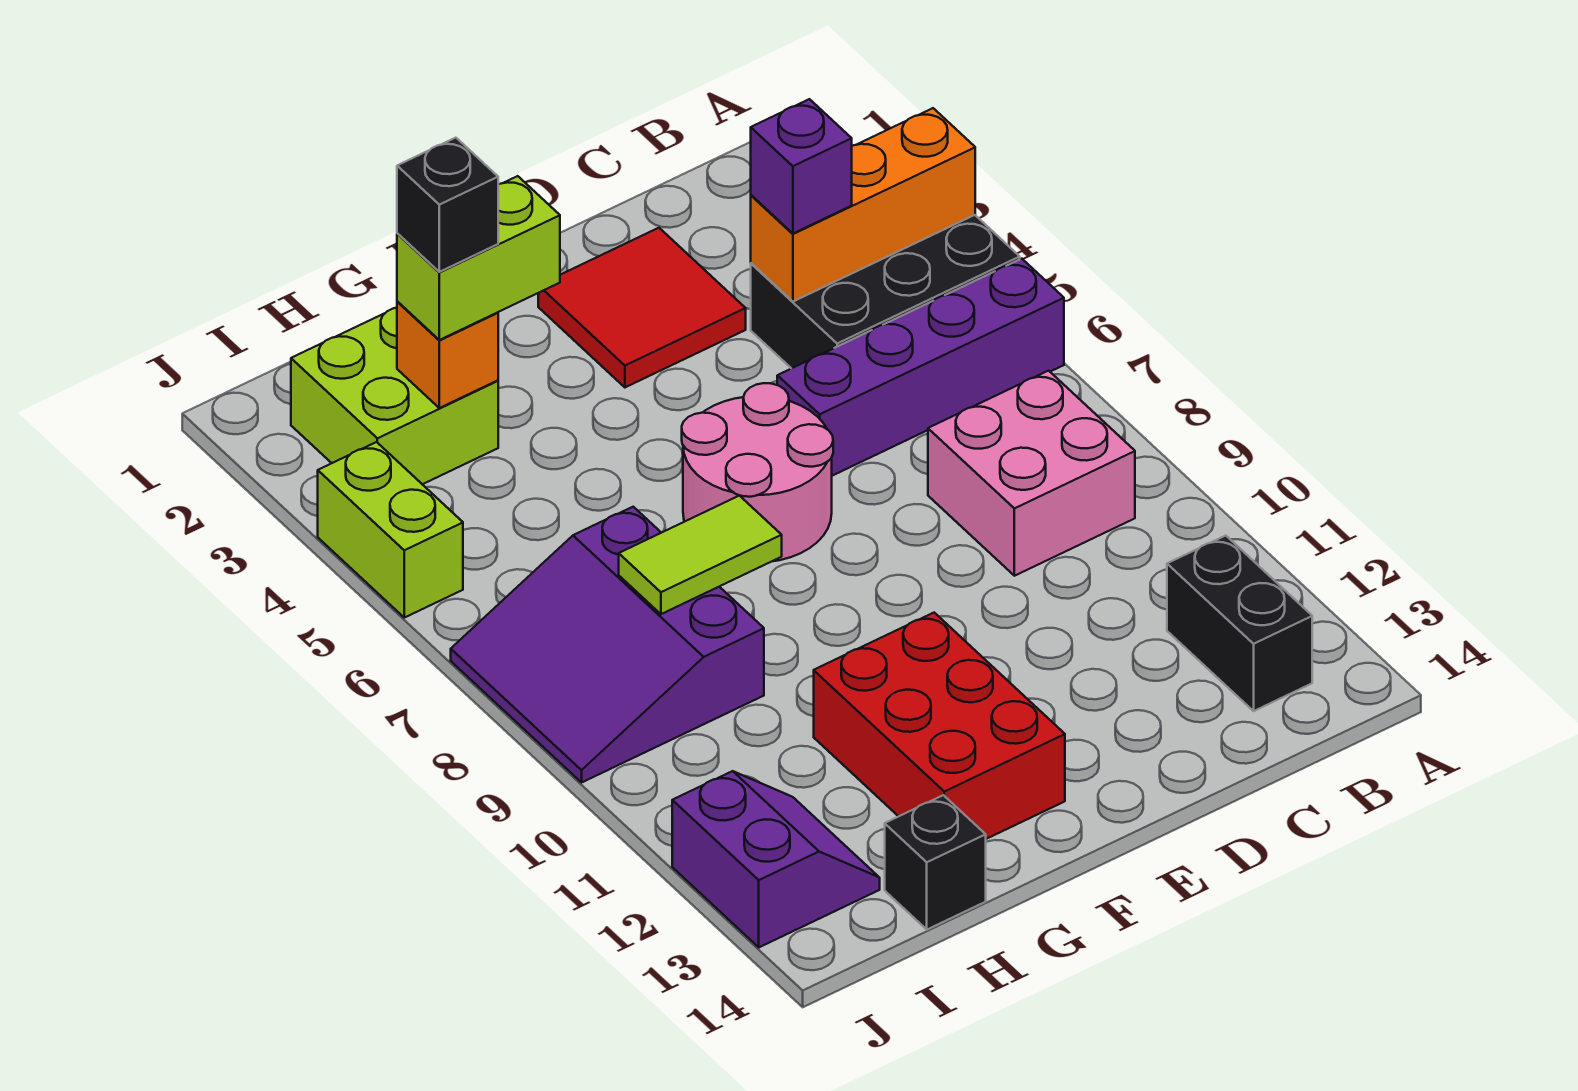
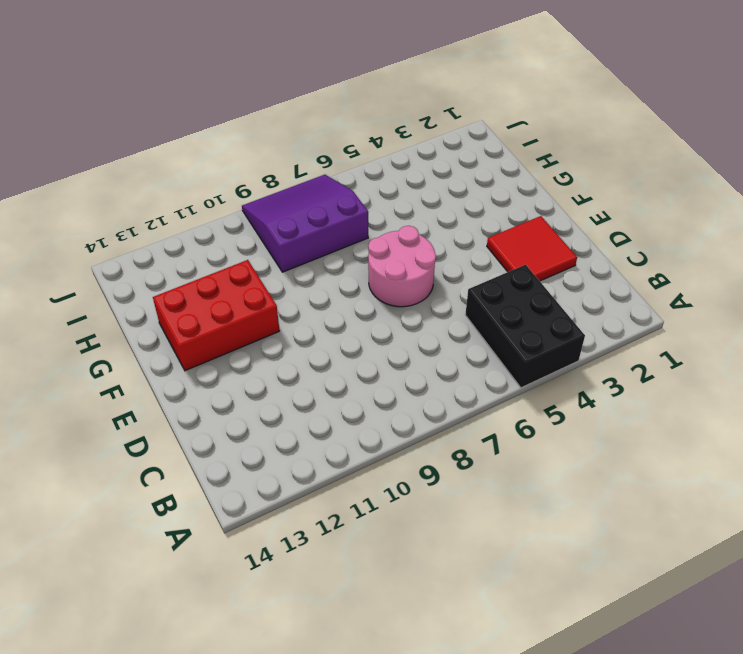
none -> purple 1x4 brick [777,259,1064,476]
none -> pink 2x2 brick [928,371,1135,576]
none -> black 1x2 brick [1167,536,1312,711]

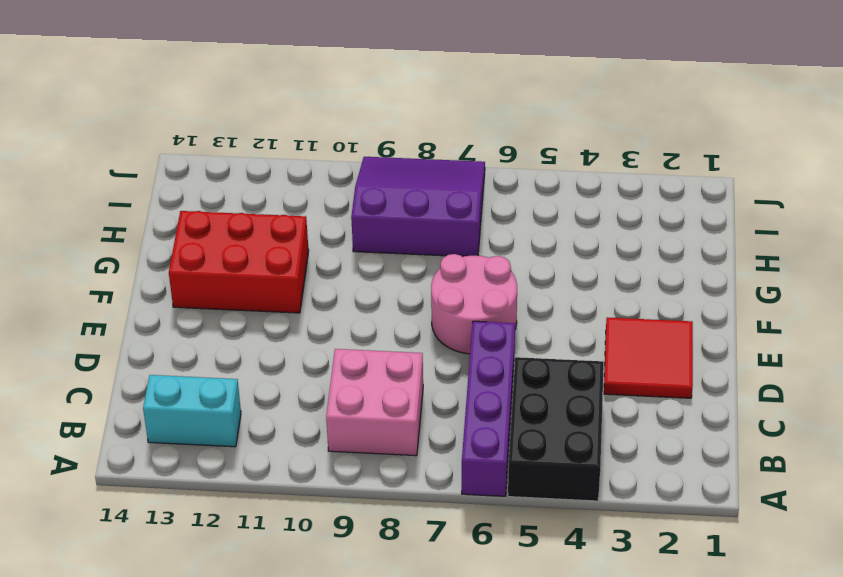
cyan 1x2 brick [143,375,241,447] -> black 1x2 brick [1167,536,1312,711]
none -> lime 2x2 brick [291,308,498,484]
none -> black 1x1 brick [885,795,986,929]
none -> purple 2x2 slope [672,771,880,947]

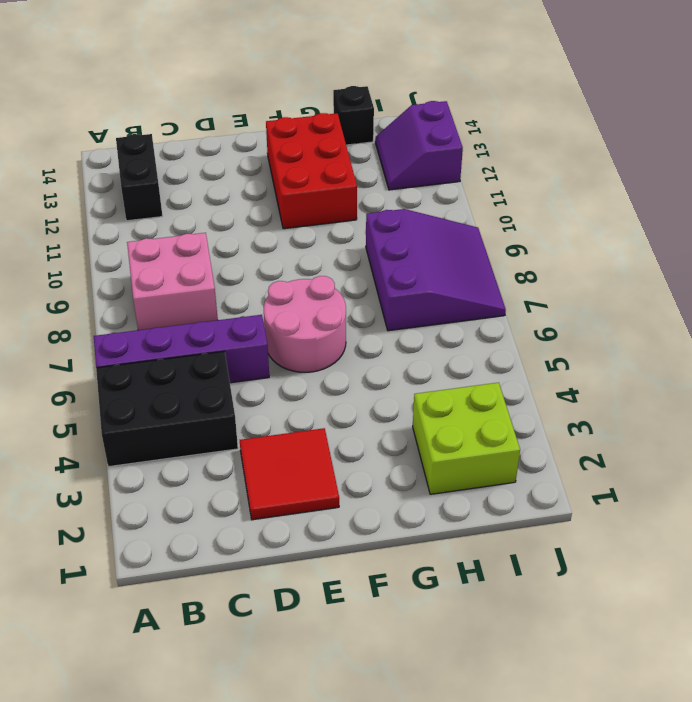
none -> lime 1x2 brick [318,442,463,618]
none -> orange 1x3 brick [751,108,975,301]
none -> lime 1x2 tile [619,496,782,614]

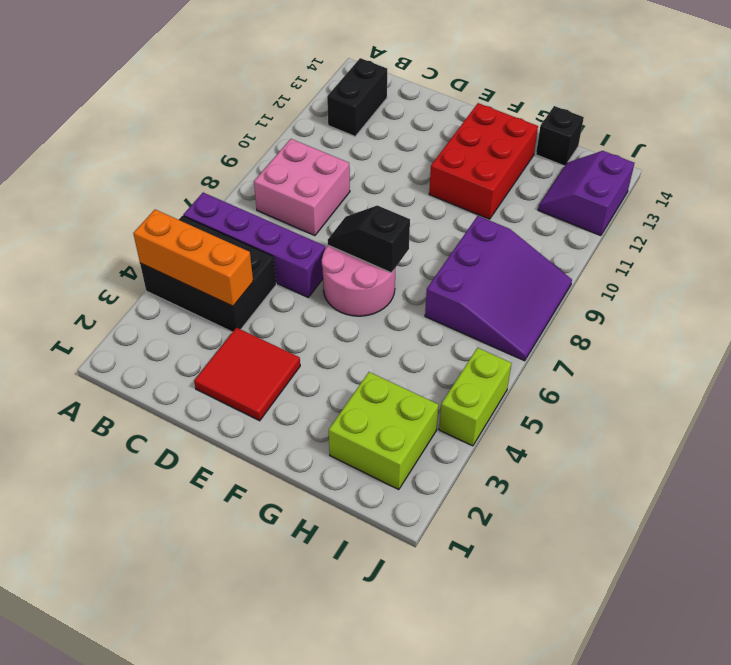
black 1x2 slope [328,205,410,273] -> none
none -> lime 1x2 tile [619,496,782,614]
none -> orange 1x1 brick [397,301,498,408]
none -> purple 1x1 brick [751,99,852,233]

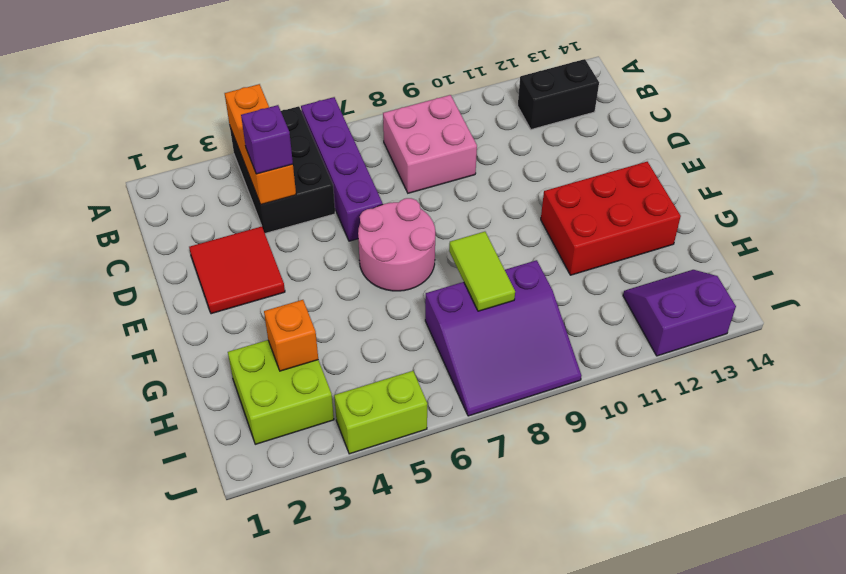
none -> black 1x1 brick [885,795,986,929]
none -> lime 1x2 brick [397,176,560,340]
none -> black 1x1 brick [397,138,498,272]

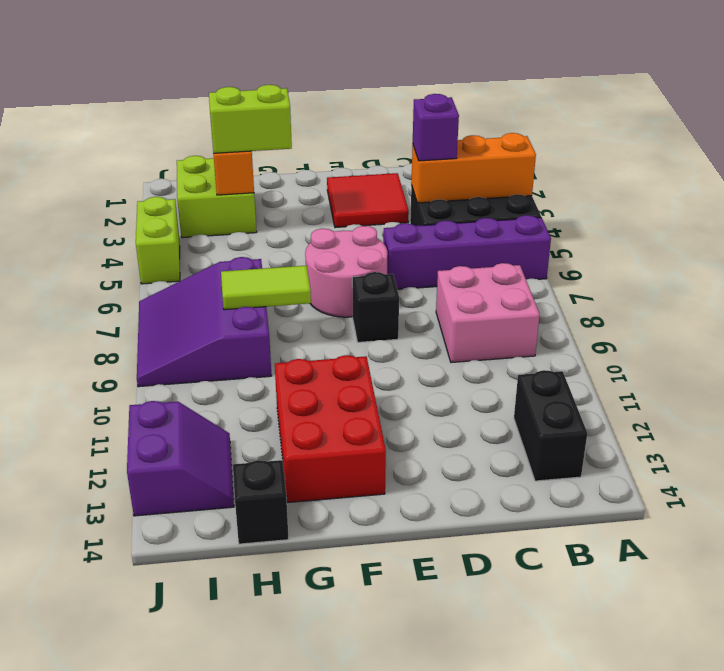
black 1x1 brick [352,272,399,342] -> black 1x1 brick moved to [397,138,498,272]

